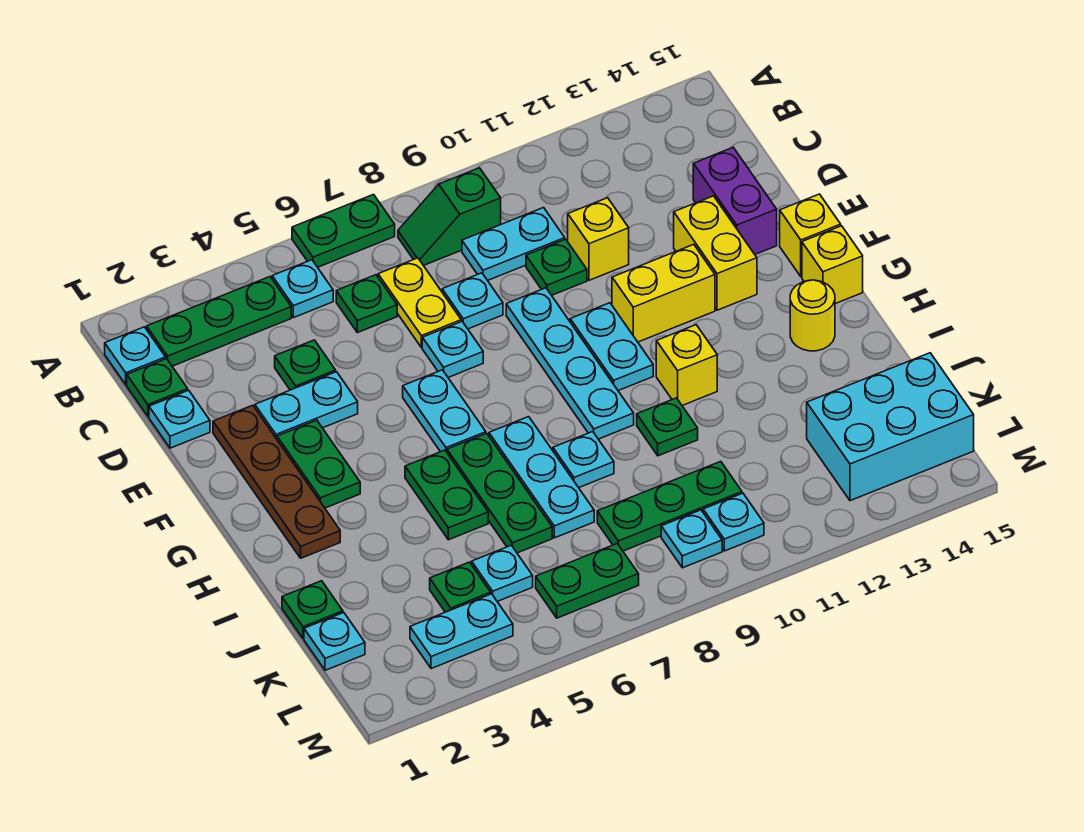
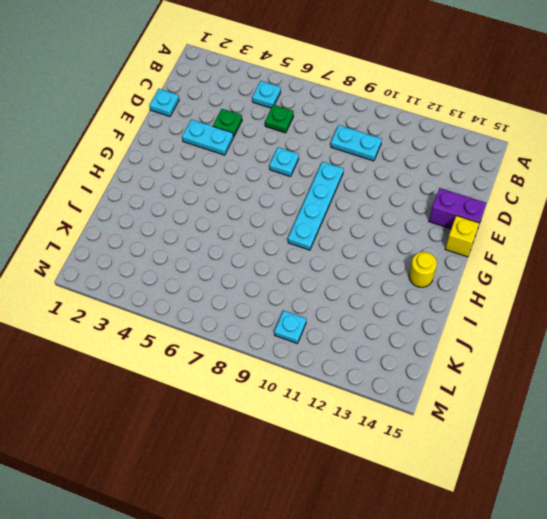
purple 1x2 brick [429,188,486,229] -> purple 1x2 brick turned to [693,148,777,254]
none -> green 1x2 plate [292,195,395,267]
none -> cyan 1x1 plate [105,327,166,385]
none -> green 1x3 plate [147,277,291,366]
none -> green 1x2 slope [398,168,501,266]

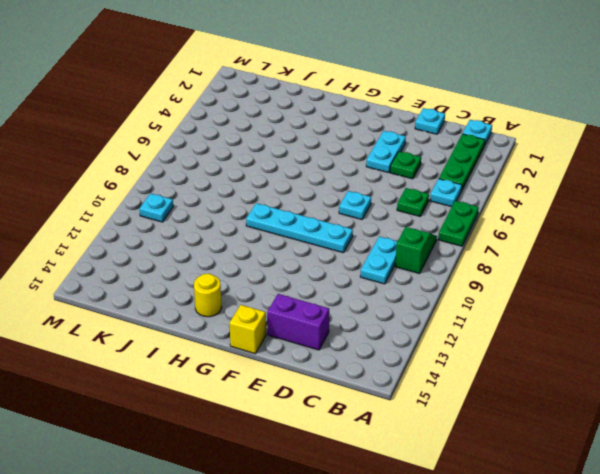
none -> green 1x1 plate [127,359,188,416]
none -> yellow 1x2 plate [378,258,461,348]
none -> cyan 1x1 plate [442,273,503,329]
none -> green 1x1 plate [526,239,587,295]

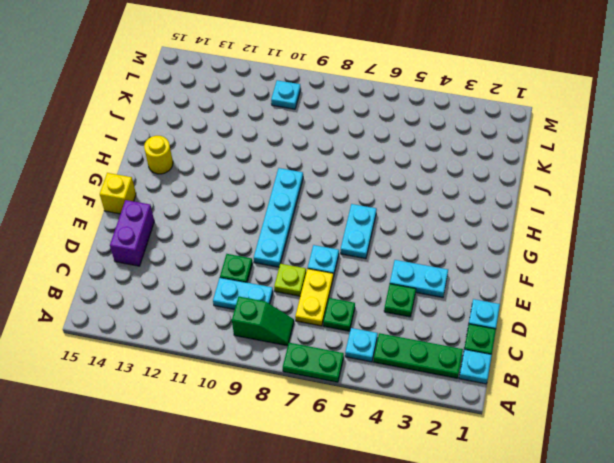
lime 1x1 plate [274,264,306,296] -> cyan 1x1 plate [442,273,503,329]
none -> yellow 1x1 brick [568,198,629,280]
none -> brown 1x4 plate [213,405,340,558]
none -> yellow 1x2 brick [674,196,757,310]
none -> green 1x2 plate [277,420,360,508]

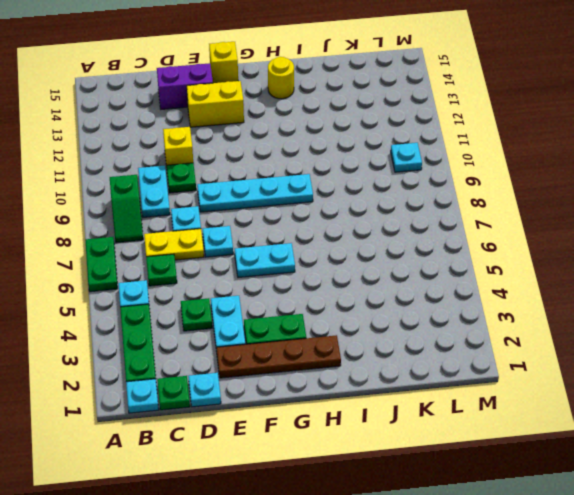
none -> cyan 1x2 plate [570,303,653,391]
none -> yellow 1x2 brick [612,244,715,342]
none -> yellow 1x1 brick [802,226,863,304]
none -> green 1x2 plate [405,450,488,540]

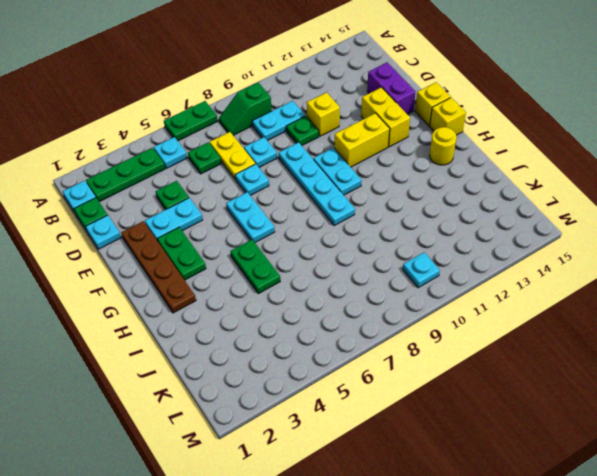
none -> green 1x3 plate [447,433,552,553]
none -> cyan 1x3 plate [489,417,594,538]
none -> yellow 1x1 brick [656,325,717,406]
none -> cyan 1x1 plate [553,432,614,488]

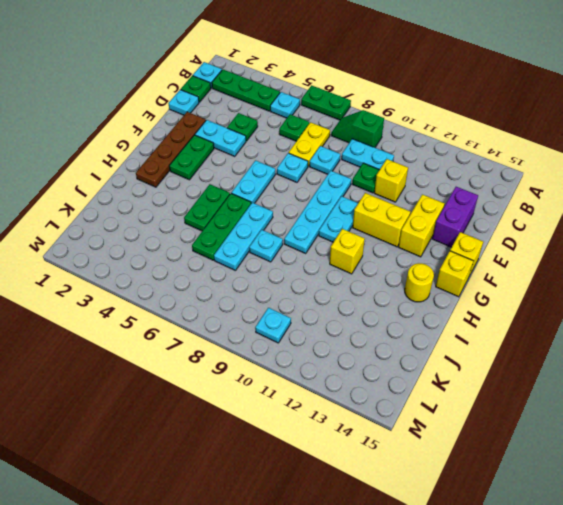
none -> green 1x1 plate [637,398,698,456]
none -> green 1x1 plate [282,581,343,639]
none -> cyan 1x1 plate [304,613,365,670]
none -> green 1x1 plate [430,562,491,612]

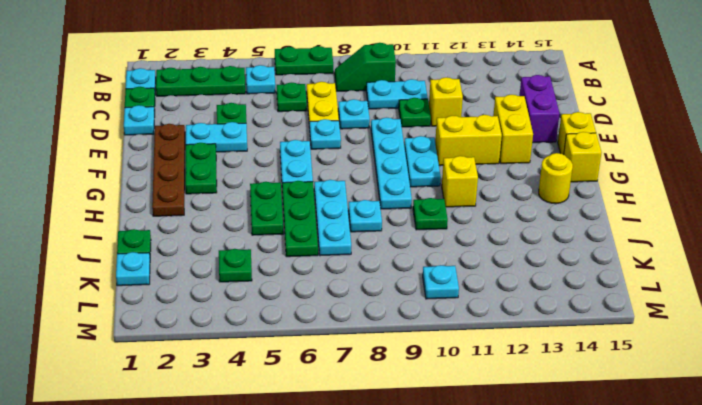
none -> cyan 1x1 plate [472,545,533,601]
none -> green 1x3 plate [597,461,742,551]
none -> cyan 2x3 brick [807,353,974,501]
none -> cyan 1x2 plate [410,594,513,669]

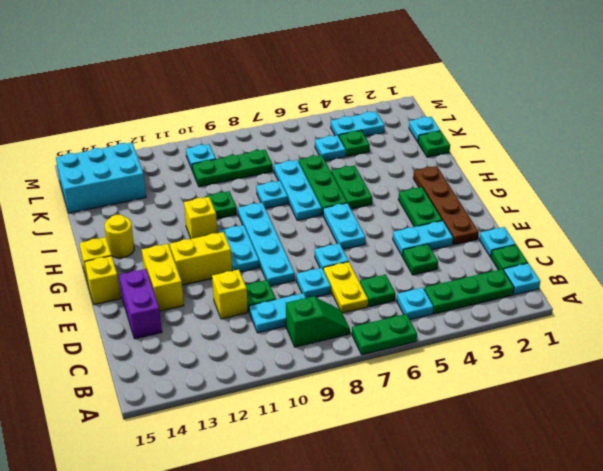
none -> green 1x2 plate [536,544,639,618]
none -> cyan 1x1 plate [661,510,722,568]

